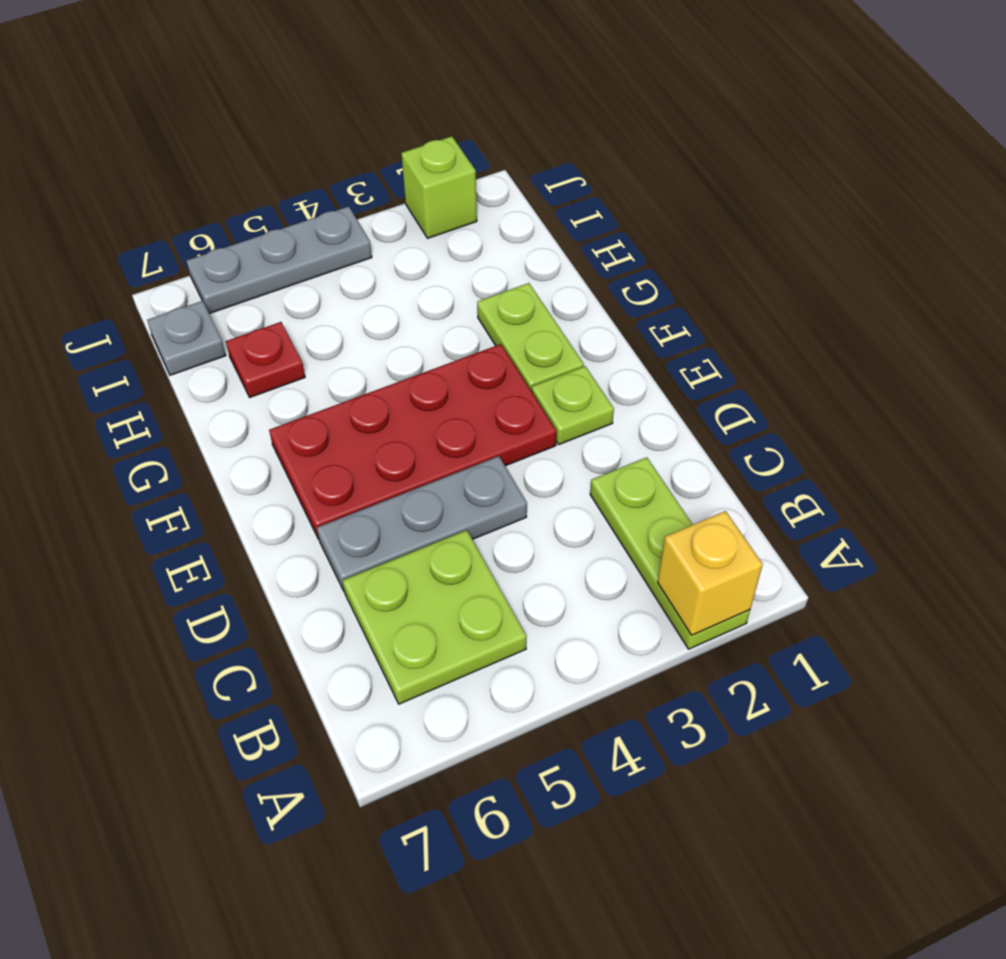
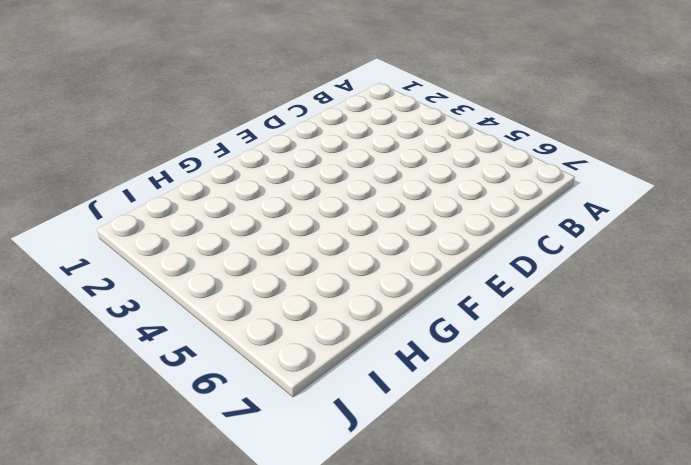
none -> lime 1x3 plate [590,457,750,649]
none -> lime 2x2 plate [343,530,526,704]

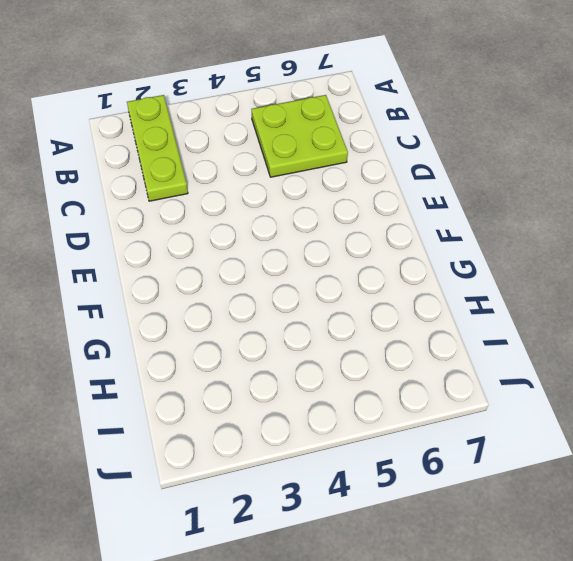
none -> grey 1x3 plate [317,456,527,591]
none -> lime 1x1 plate [531,366,614,445]

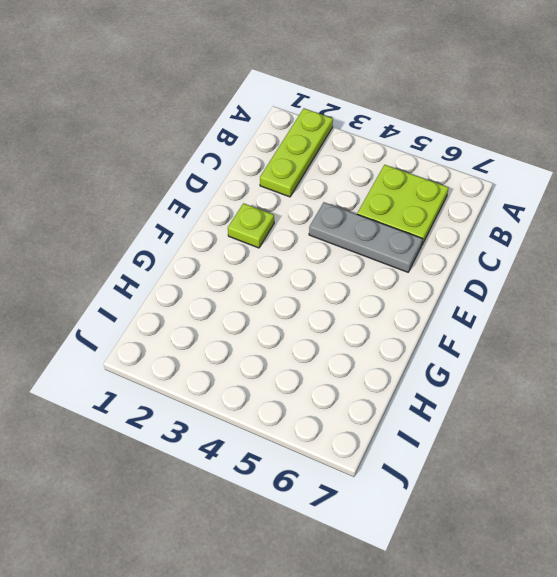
none -> red 2x4 plate [269,344,556,539]
none -> lime 1x2 plate [477,283,584,390]

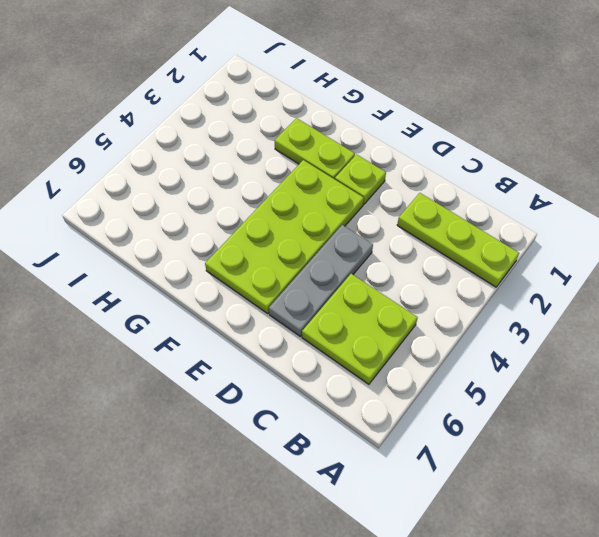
lime 2x4 plate [205,160,364,313] -> red 2x4 plate [269,344,556,539]
none -> red 1x1 plate [226,322,305,397]
none -> grey 1x1 plate [147,301,226,375]

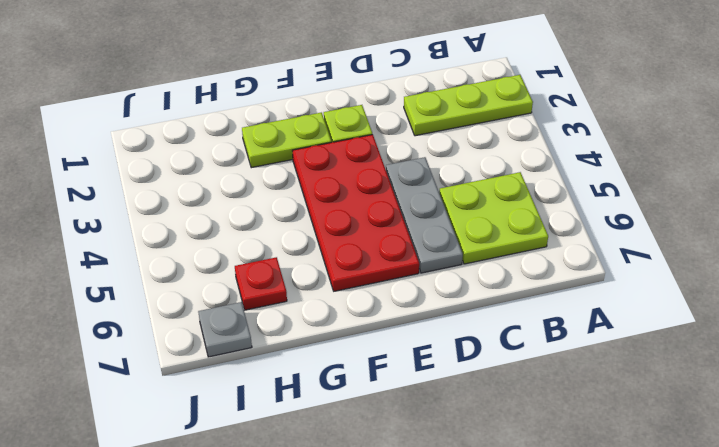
none -> lime 1x1 brick [401,136,477,238]
none -> grey 1x3 plate [187,206,372,314]

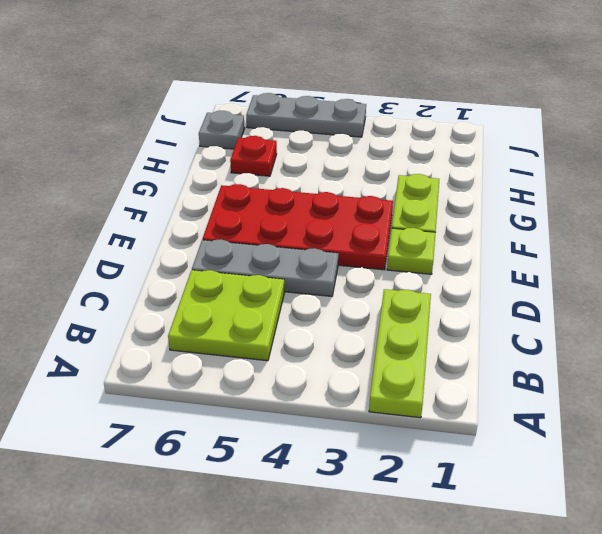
none -> lime 1x1 brick [401,136,477,238]
none -> yellow 1x1 brick [658,511,763,635]

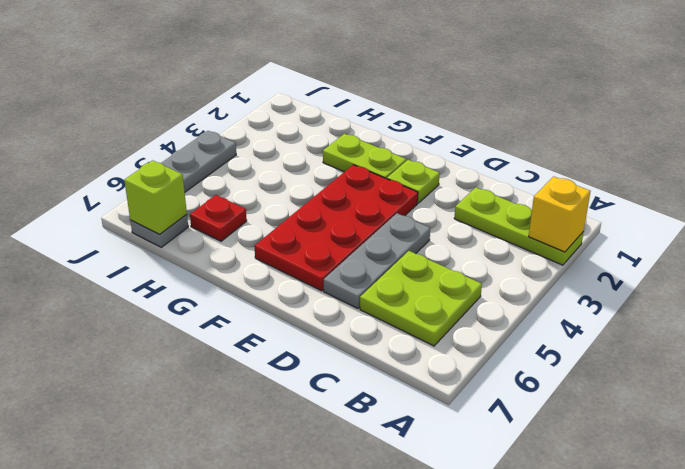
lime 1x1 brick [124,160,187,234] -> lime 1x1 brick moved to [401,136,477,238]

